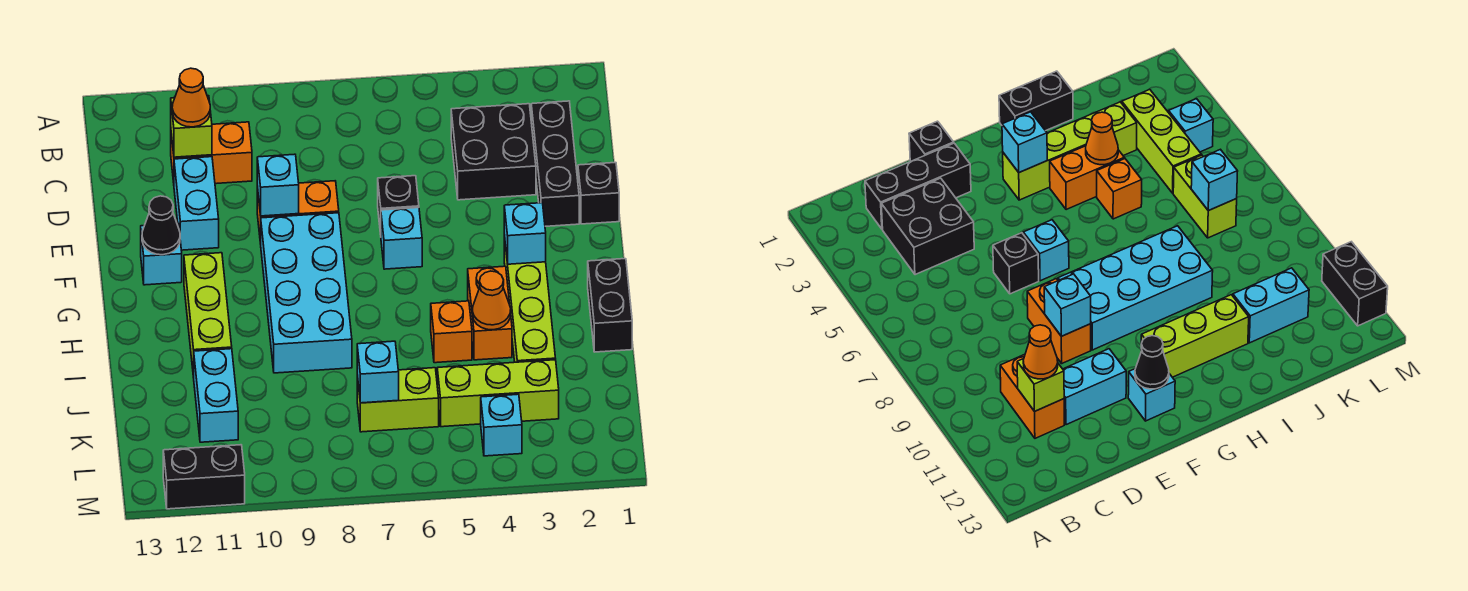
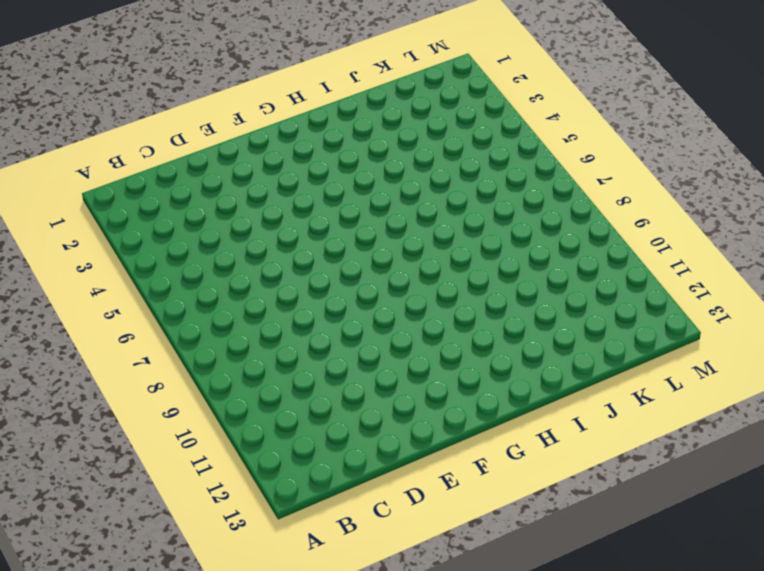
none -> black 1x3 brick [531,101,579,226]
none -> black 2x2 brick [451,104,536,200]
none -> orange 1x2 brick [171,122,252,184]

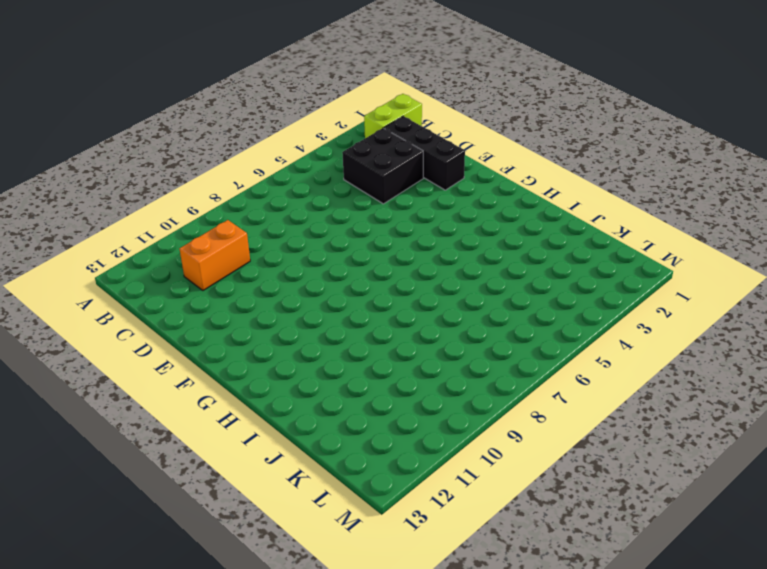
lime 1x2 brick [364,94,422,138] -> lime 1x2 brick moved to [357,368,439,432]
none -> cyan 1x2 brick [174,157,219,250]
none -> black 1x1 brick [578,162,619,224]
none -> black 1x1 brick [378,176,419,234]

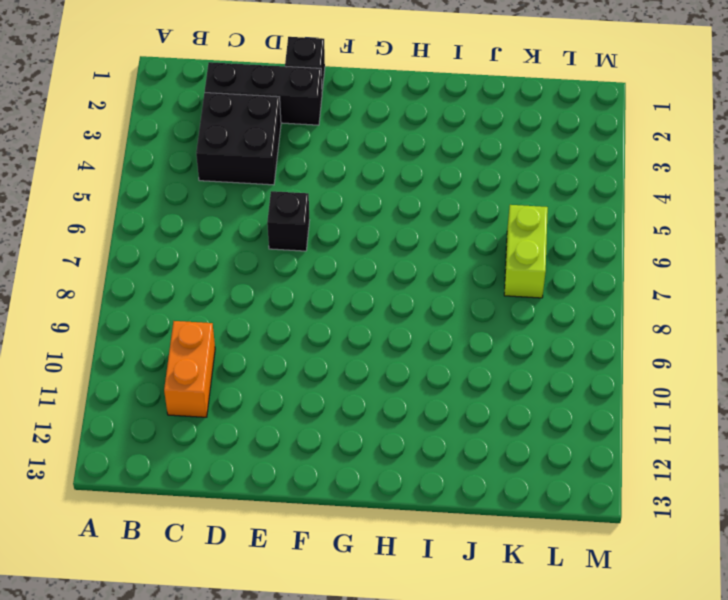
none -> cyan 1x2 brick [174,157,219,250]
none -> orange 1x2 brick [257,181,339,244]
none -> cyan 1x1 brick [381,208,422,269]

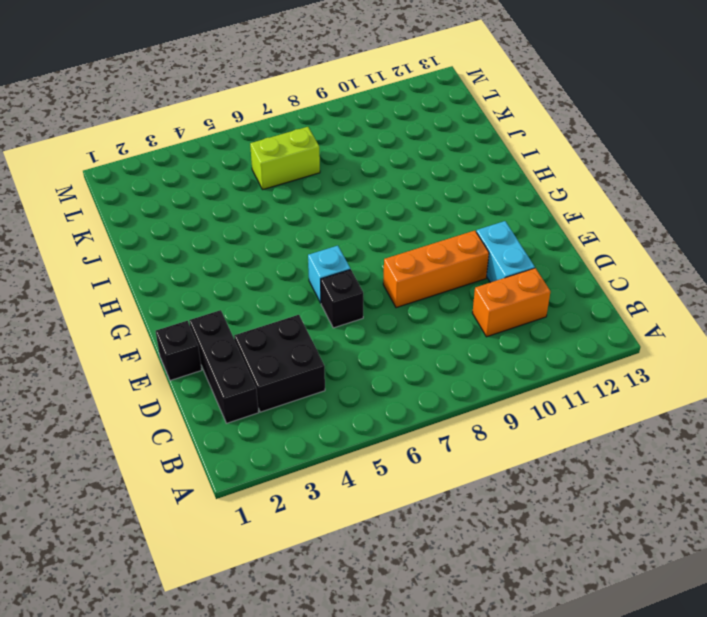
orange 1x3 brick [383,231,489,308] -> orange 1x2 brick [257,181,339,244]
none -> cyan 2x4 brick [261,213,352,373]
none -> cyan 1x1 brick [141,223,182,285]
none -> lime 1x4 brick [504,235,556,362]

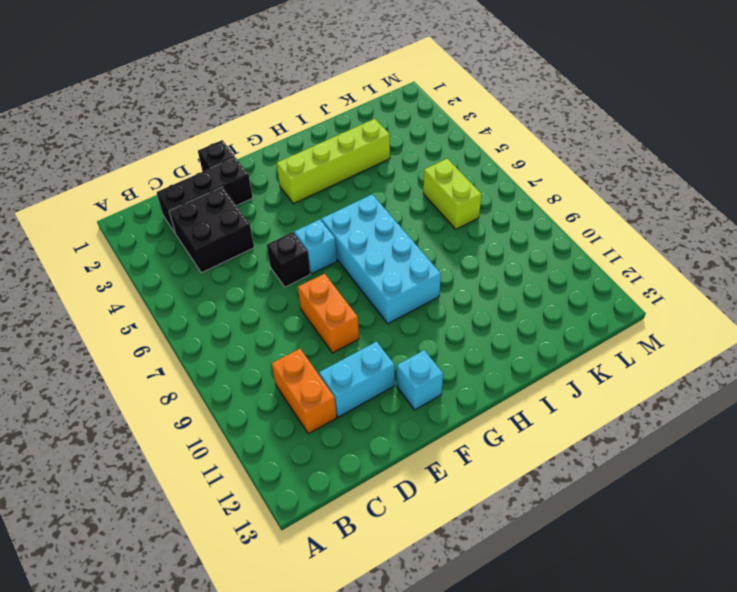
cyan 2x4 brick [321,194,441,324] -> cyan 2x4 brick turned to [261,213,352,373]
none -> lime 1x3 brick [184,253,232,378]
none -> black 1x2 brick [588,259,632,352]
none -> orange 1x2 brick [468,266,512,360]

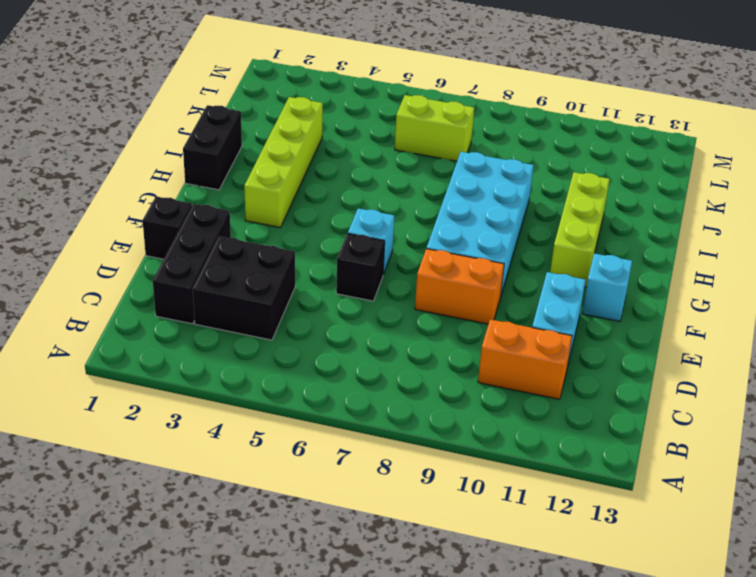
none -> orange 1x2 brick [468,266,512,360]
none -> orange 1x1 brick [431,301,472,363]
none -> cyan 1x2 brick [194,349,238,442]

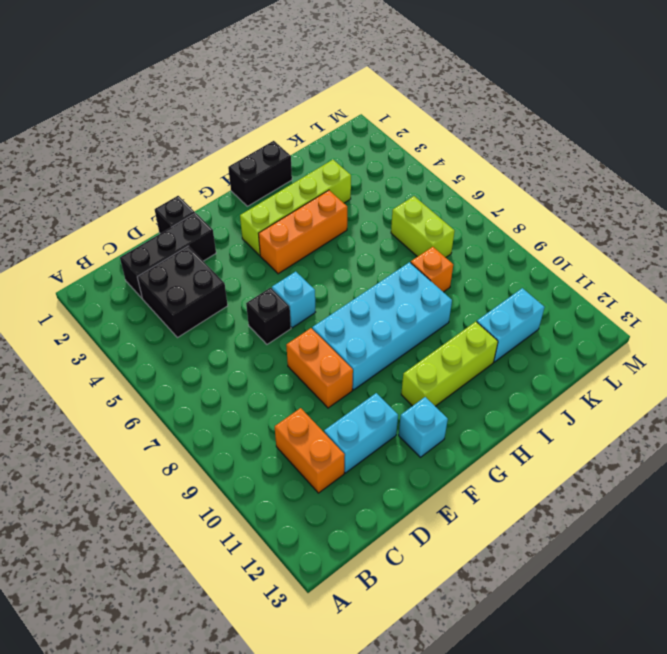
orange 1x3 brick [258,190,347,274] -> orange 1x2 brick [468,266,512,360]
orange 1x1 brick [411,247,453,292] -> orange 1x1 brick moved to [431,301,472,363]
none -> lime 1x3 brick [437,360,559,427]
none -> cyan 1x1 brick [481,394,522,456]
none -> black 1x2 brick [163,445,245,509]

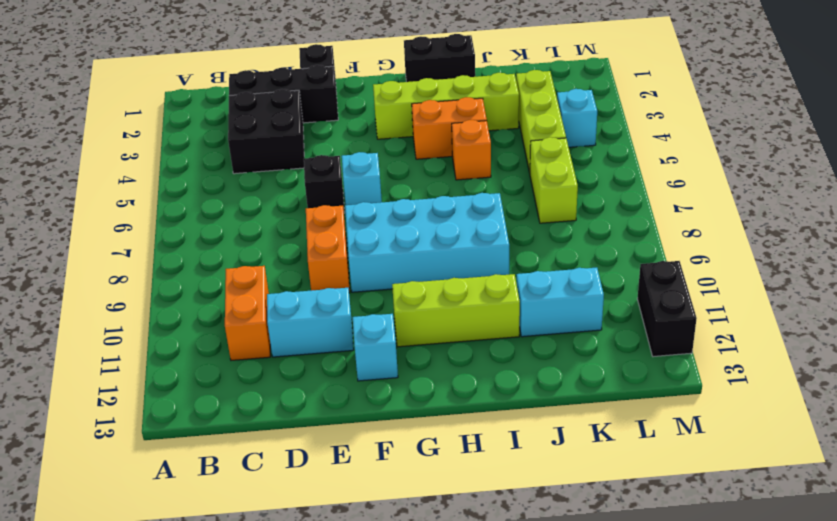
none -> lime 1x1 brick [171,96,212,157]
none -> cyan 1x1 brick [257,154,299,216]
none -> black 1x1 cone [142,196,180,255]

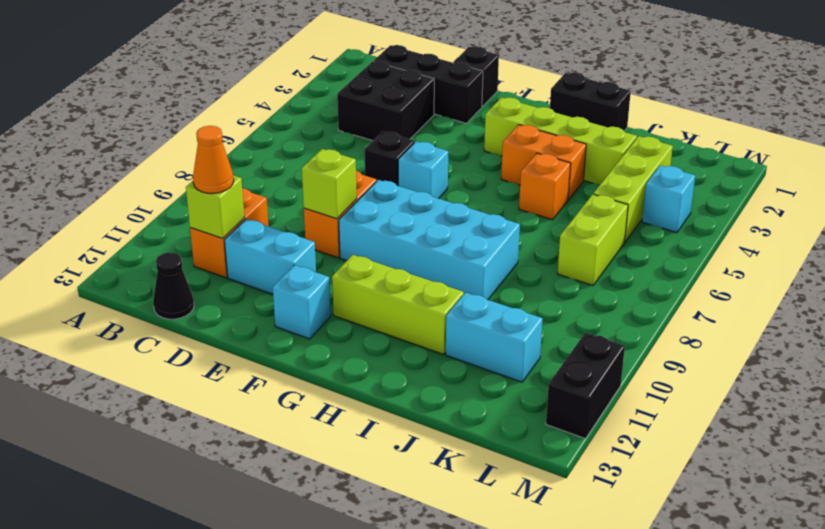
black 1x1 cone [153,252,194,319] -> black 1x1 cone moved to [142,196,180,255]
lime 1x1 brick [302,149,357,219] -> cyan 1x1 brick [257,154,299,216]
none -> cyan 1x1 brick [504,203,546,264]
none -> orange 1x1 cone [472,271,511,330]
none -> cyan 1x1 brick [357,341,399,403]

